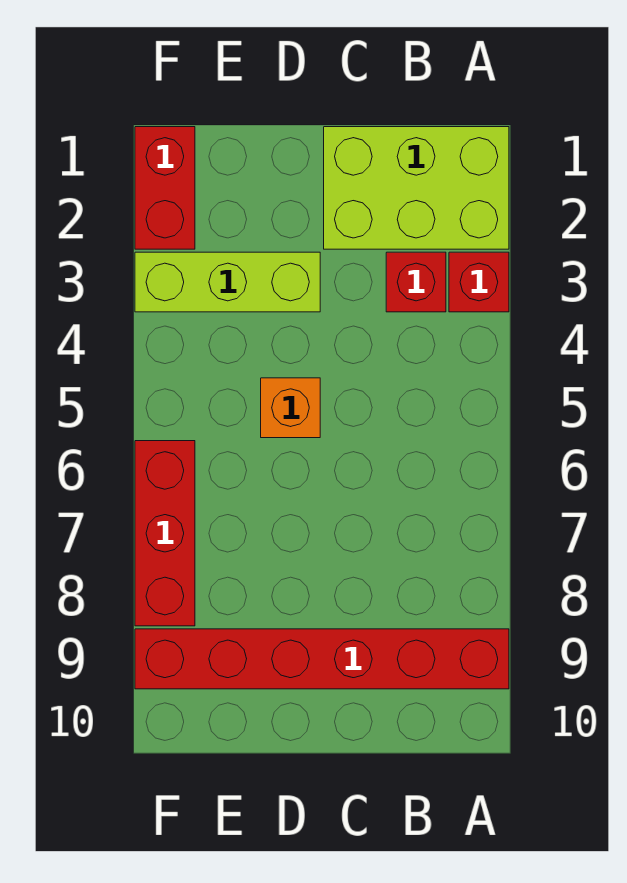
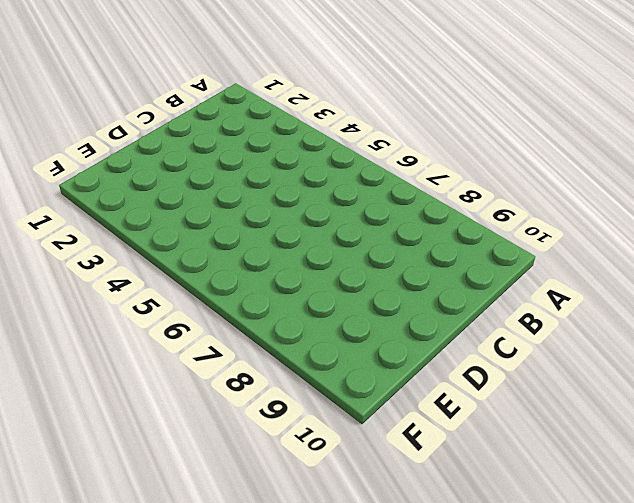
none -> lime 2x3 brick [324,127,509,249]
none -> red 1x1 brick [449,252,509,312]

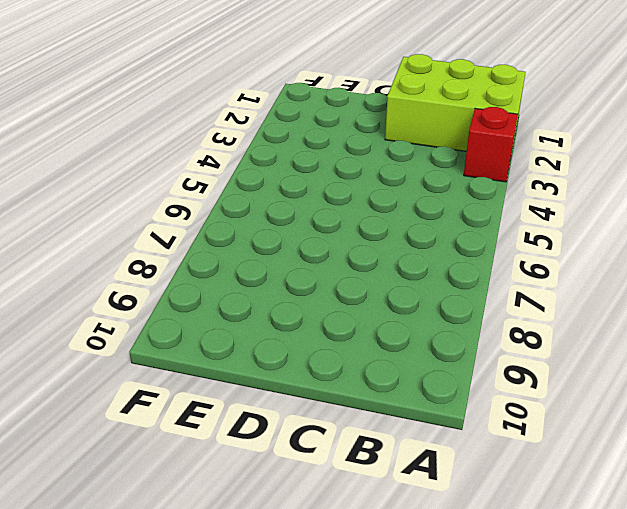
none -> red 1x6 brick [135,629,509,689]
none -> red 1x1 brick [386,252,446,312]

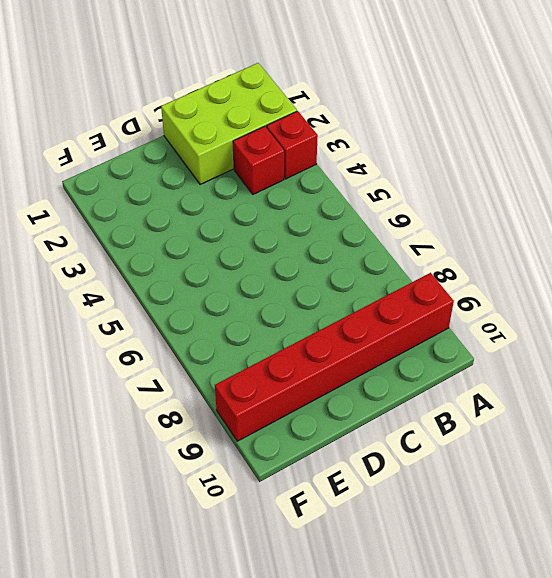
none -> lime 1x3 brick [135,252,320,312]
none -> orange 1x1 brick [261,378,320,438]

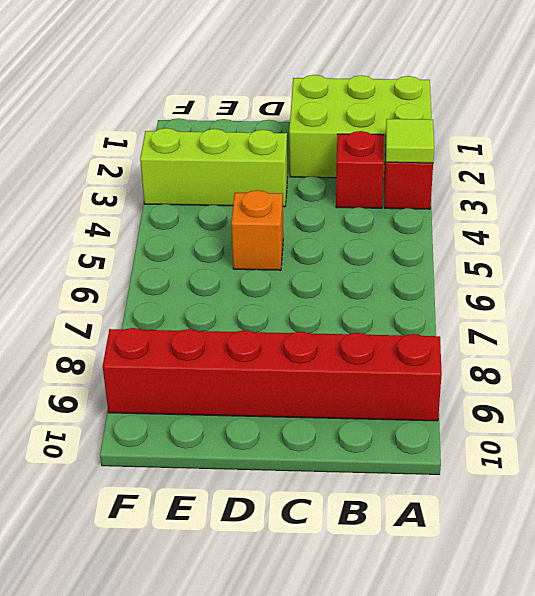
lime 1x1 tile [386,119,434,163] -> none
none -> red 1x2 brick [135,127,195,249]
none -> red 1x3 brick [135,441,195,626]

